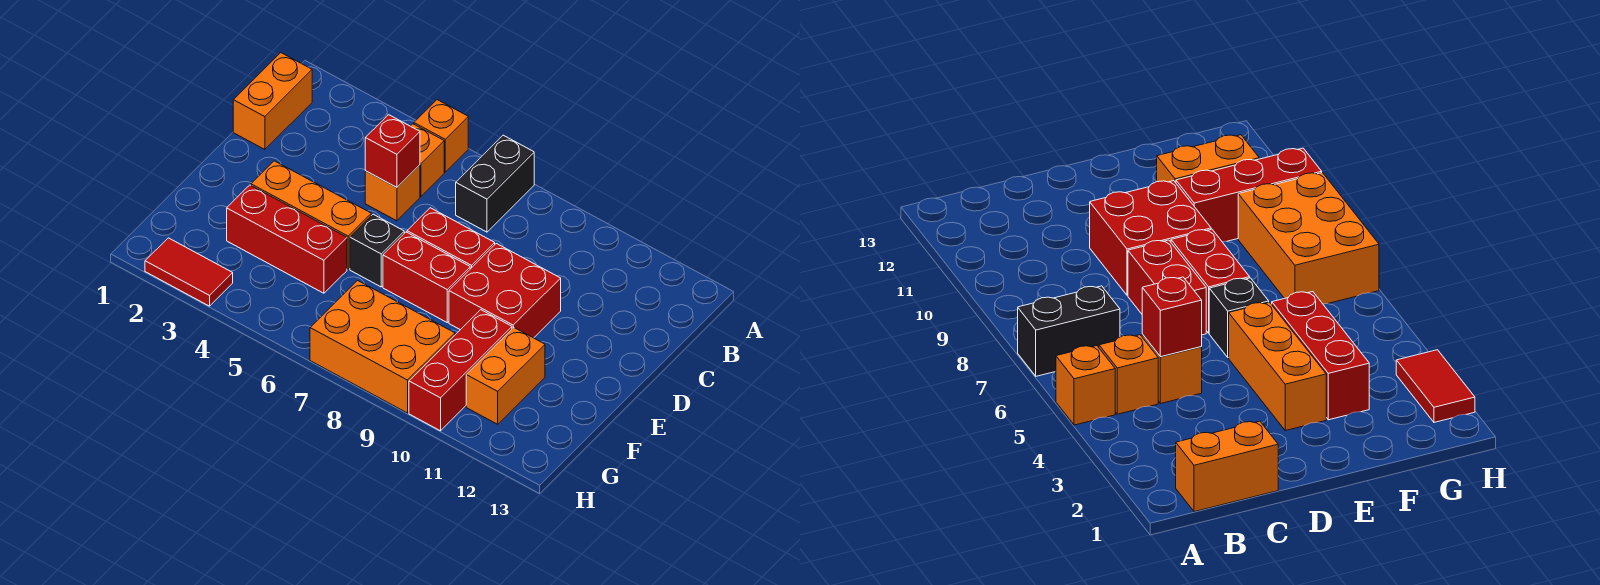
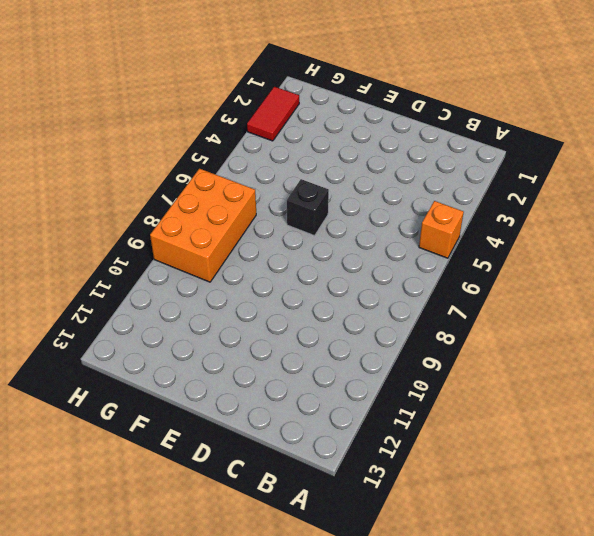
none -> black 1x2 brick [456,135,534,232]
none -> orange 1x2 brick [233,53,312,150]
none -> orange 1x1 brick [411,124,444,196]

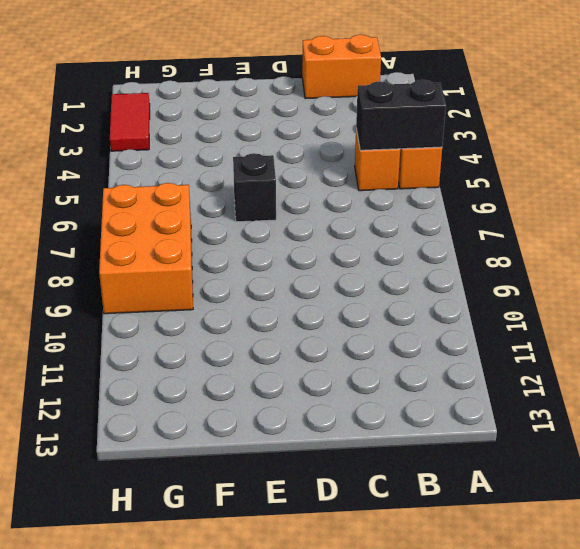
black 1x2 brick [356,80,446,150] -> black 1x2 brick moved to [456,135,534,232]
none -> orange 1x1 brick [365,165,420,221]
none -> red 1x2 brick [407,208,495,269]
none -> red 2x2 brick [449,243,561,338]

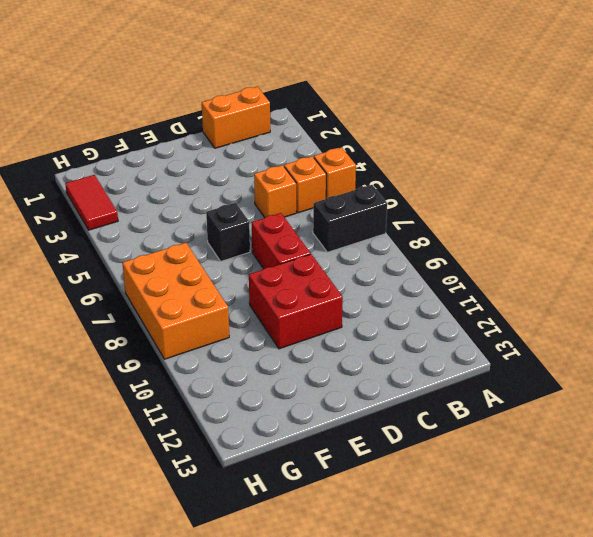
none -> orange 1x3 brick [251,161,371,269]
none -> red 1x2 brick [383,232,470,322]
none -> red 1x3 brick [227,185,347,293]

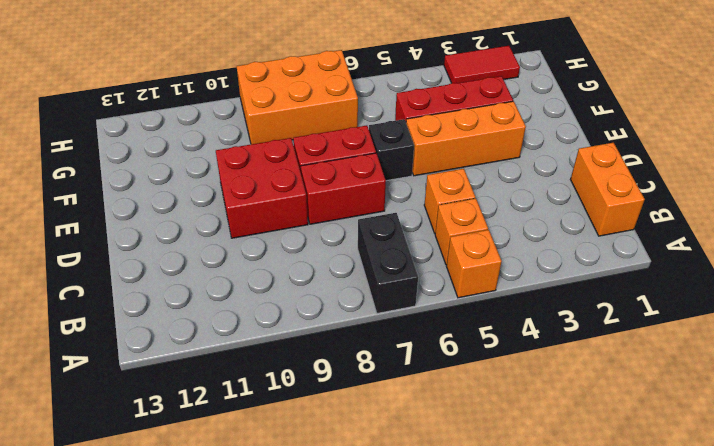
none -> red 1x3 brick [409,310,512,431]
none -> orange 1x2 brick [466,328,545,424]
none -> red 1x1 brick [365,115,420,188]

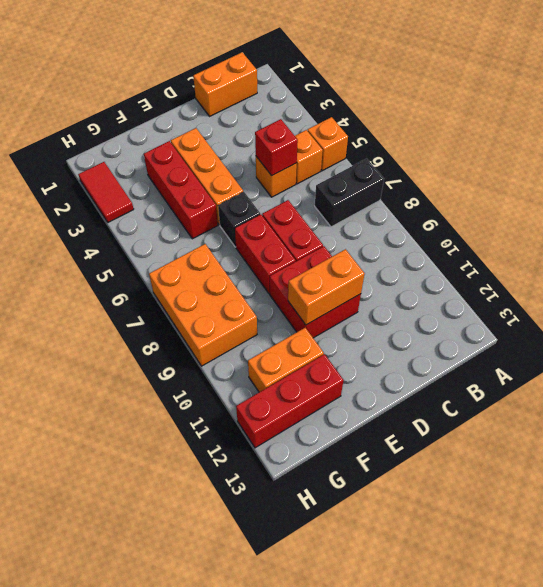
orange 1x2 brick [288,249,365,325] -> none
red 1x3 brick [236,354,344,448] -> red 1x3 brick moved to [409,310,512,431]

